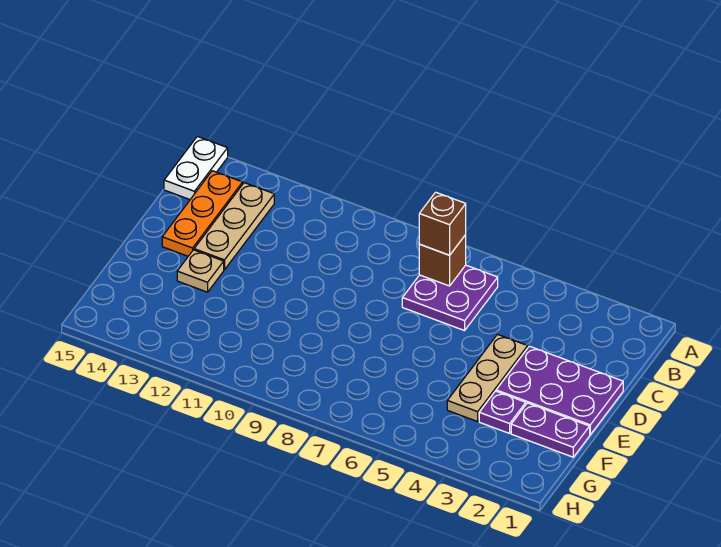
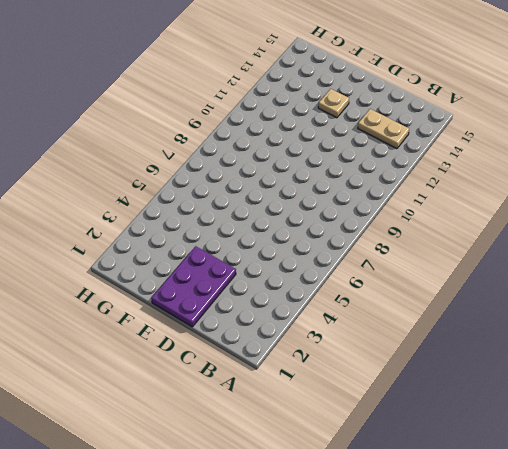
tan 1x2 plate [358,109,409,149] -> tan 1x3 plate [194,183,274,270]
none -> white 1x2 plate [164,136,228,199]
none -> purple 2x2 plate [402,265,498,331]

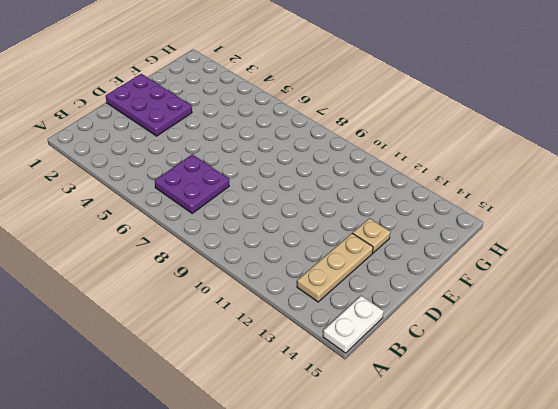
none -> orange 1x3 plate [162,171,243,256]
none -> tan 1x3 plate [447,334,528,422]

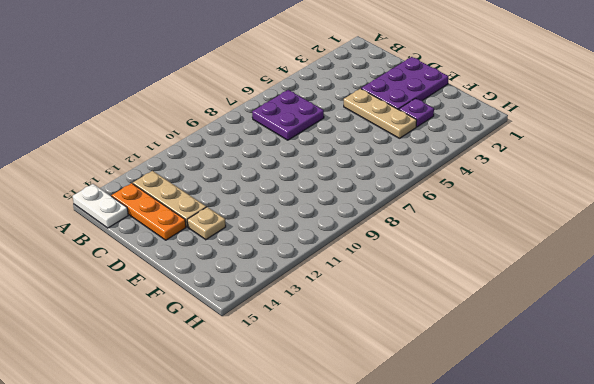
none -> purple 1x2 plate [511,403,590,457]
none -> brown 1x1 brick [419,235,466,286]

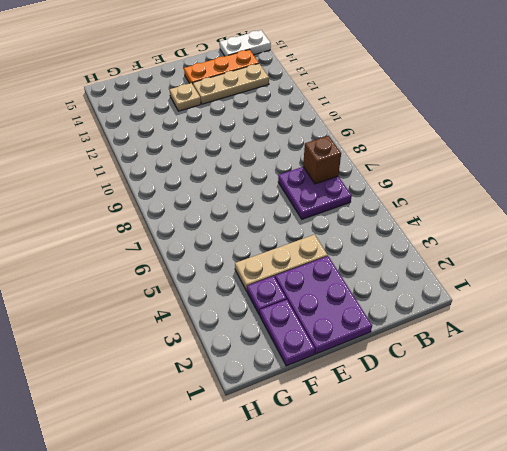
none -> brown 1x1 brick [419,192,466,255]

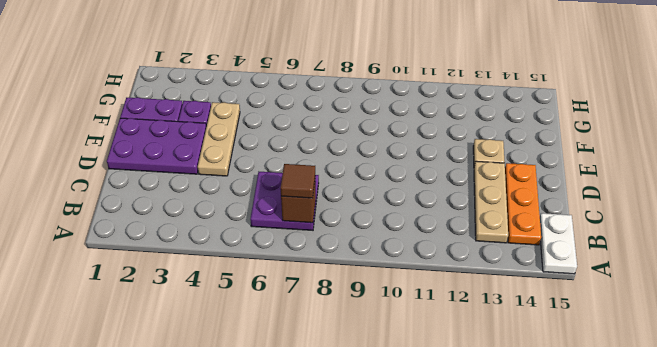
brown 1x1 tile [281,164,315,198] -> brown 1x1 brick [419,192,466,255]

